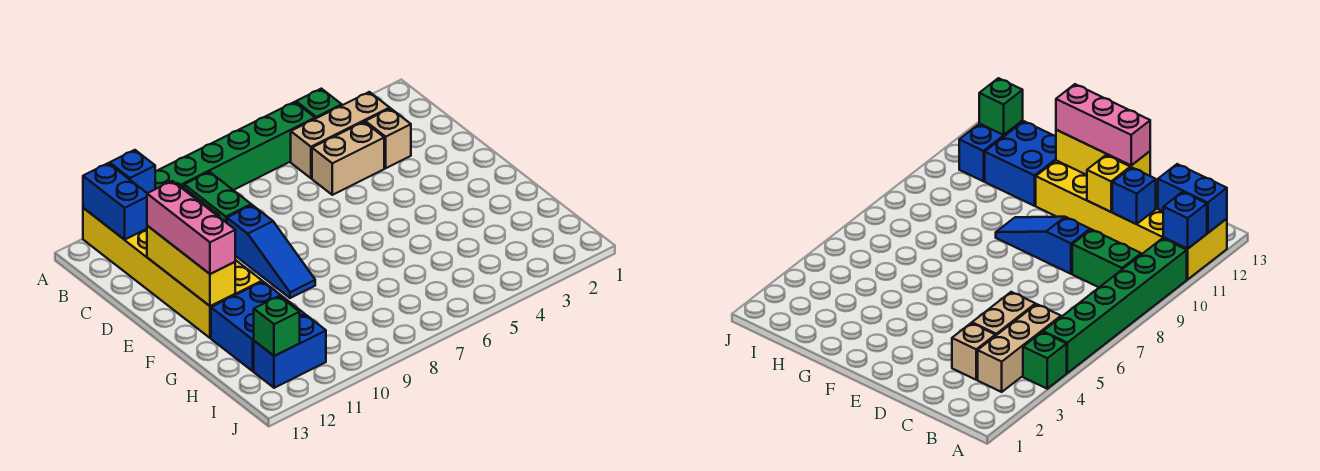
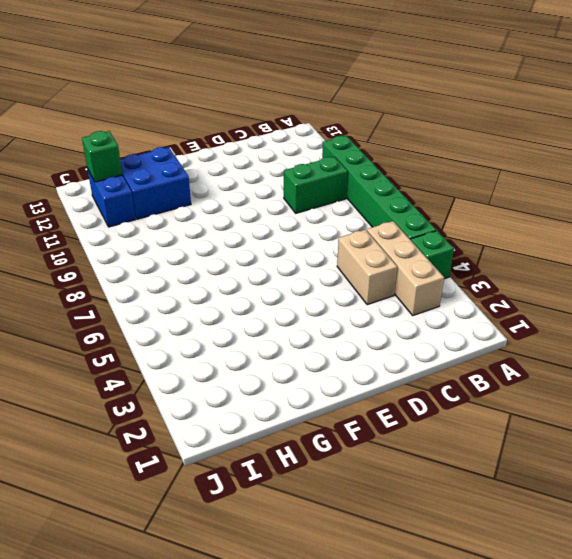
none -> yellow 2x6 brick [83,208,262,338]
none -> tan 1x1 brick [365,108,411,168]
none -> blue 1x3 slope [227,205,315,298]

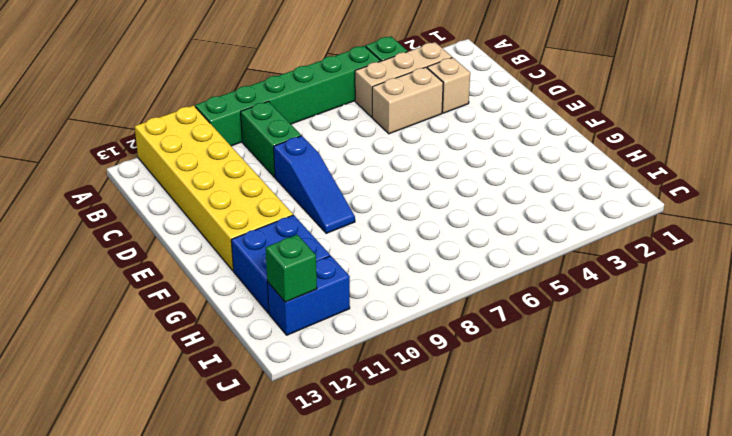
none -> blue 1x1 brick [110,150,155,193]
none -> blue 1x2 brick [83,163,147,240]
none -> blue 1x1 brick [1112,167,1156,224]

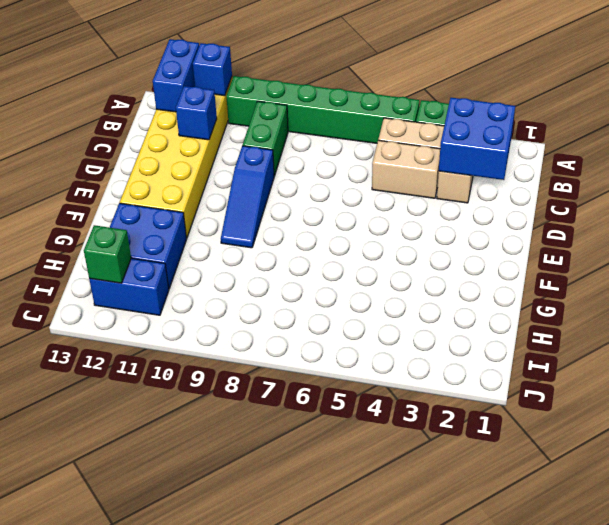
blue 2x2 brick [439,98,515,180] -> none
none -> yellow 1x1 brick [1087,155,1130,212]
none -> yellow 1x3 brick [147,226,235,306]
none -> pink 1x3 brick [147,181,235,274]

